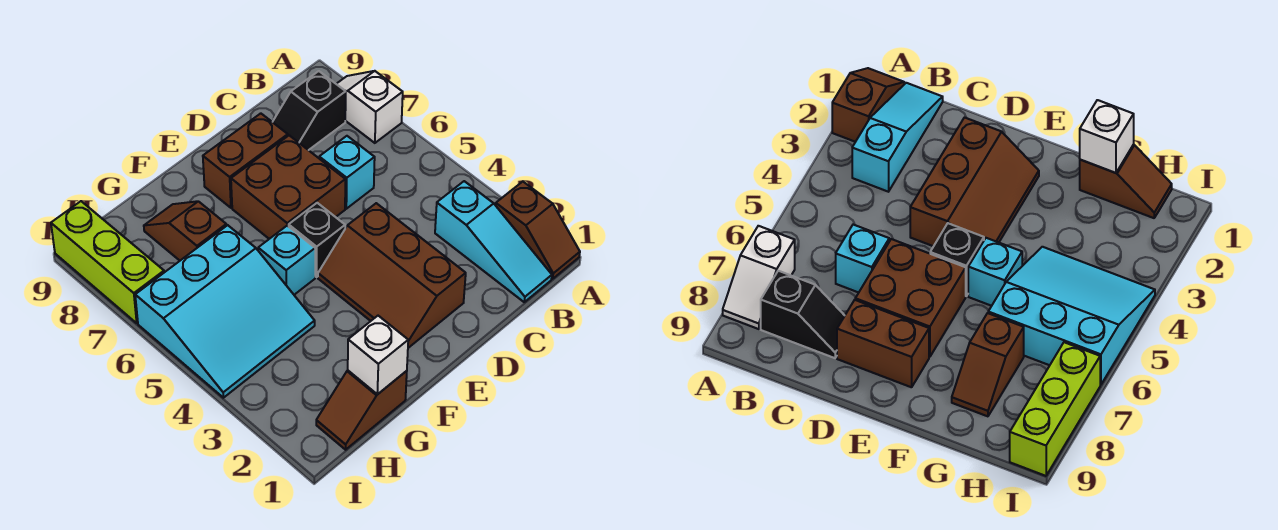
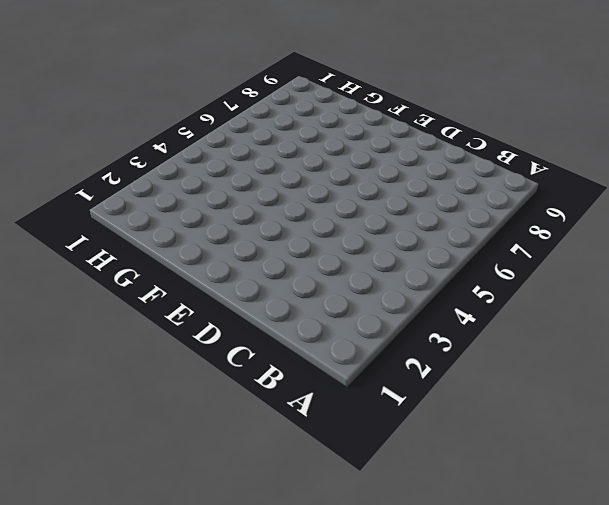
none -> brown 1x2 slope [496,182,580,279]
none -> white 1x2 slope [337,71,403,143]
none -> cyan 1x3 slope [435,181,552,302]

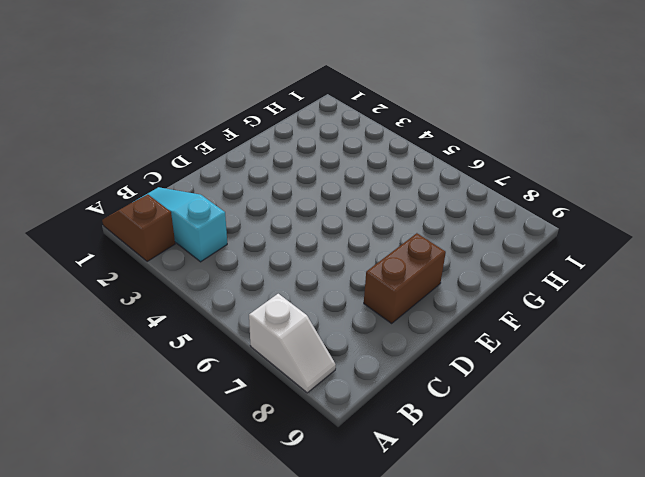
none -> black 1x2 slope [273,71,346,150]
none -> cyan 1x1 brick [319,136,375,209]
none -> brown 2x3 slope [318,203,466,348]

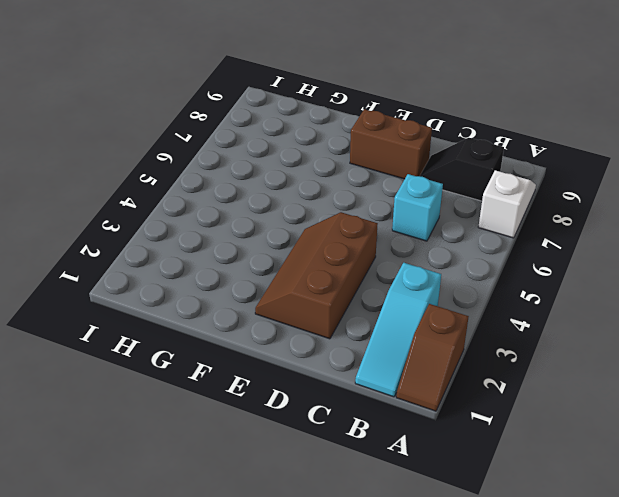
none -> brown 2x2 brick [231,135,345,239]
none -> black 1x1 brick [289,203,345,277]
none -> cyan 1x1 brick [258,226,315,295]

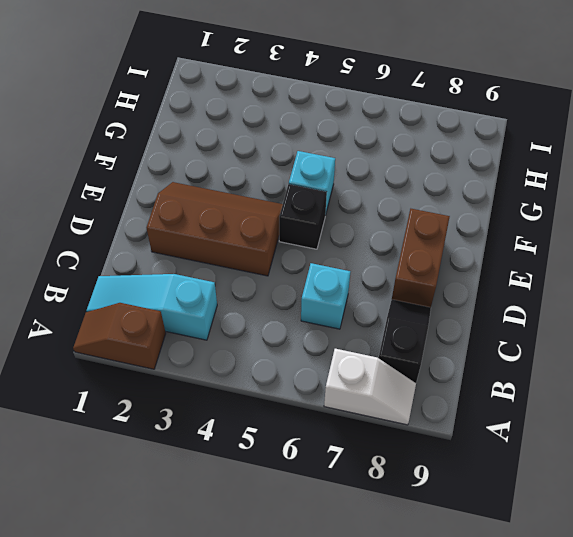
none -> brown 2x2 brick [231,135,345,239]
none -> brown 1x2 slope [316,370,407,450]
none -> cyan 3x3 slope [135,225,315,398]

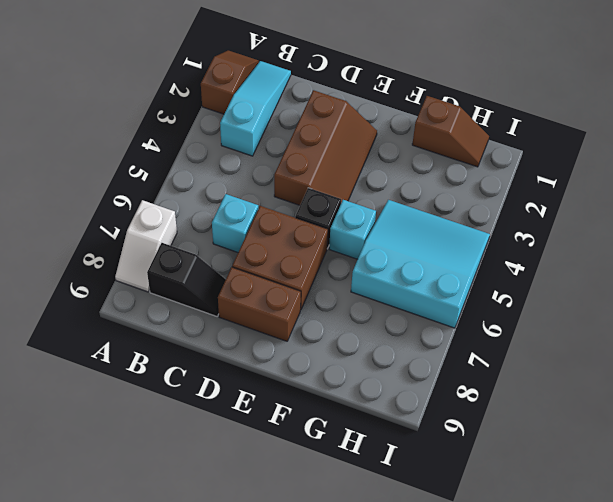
none -> brown 1x2 slope [144,201,226,261]
none -> lime 1x3 brick [51,201,164,323]
none -> white 1x1 brick [348,316,408,395]

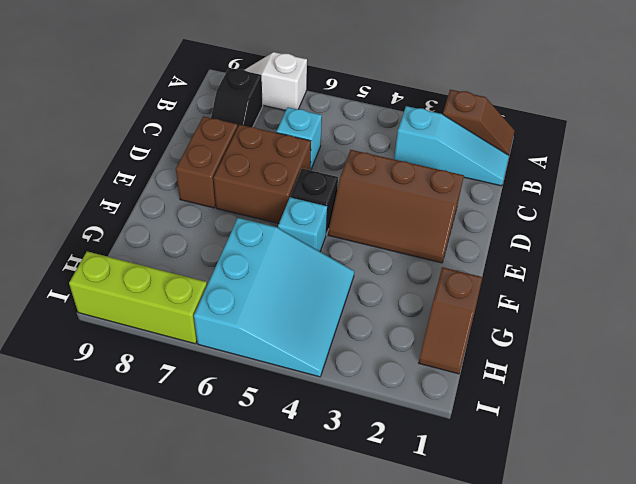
none -> brown 1x2 slope [144,201,226,261]
none -> white 1x1 brick [348,316,408,395]

